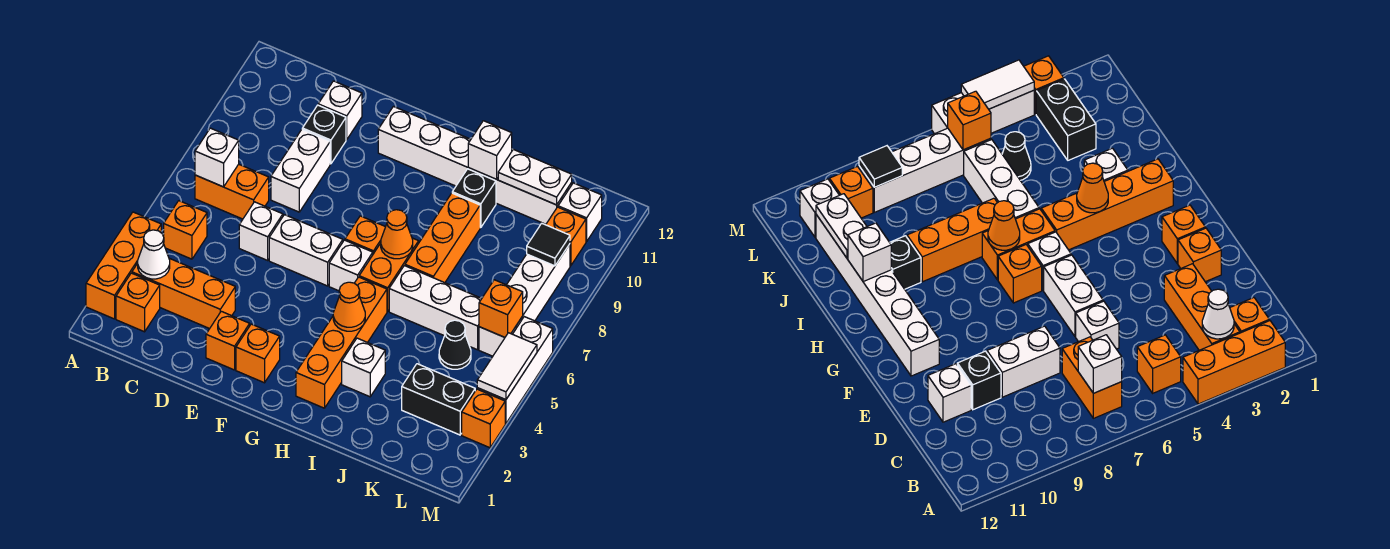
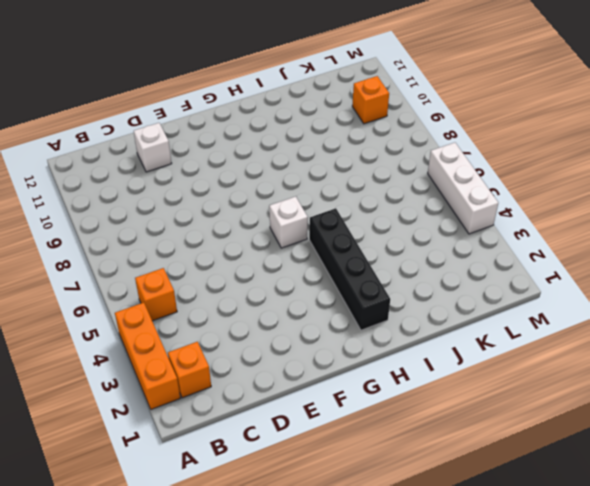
black 1x4 brick [309,208,390,330] -> orange 1x4 brick [296,277,387,408]
none -> orange 1x3 brick [132,258,235,329]
none -> orange 1x2 brick [195,164,269,219]
none -> white 1x1 brick [239,202,283,260]
none -> white 1x2 brick [271,130,330,212]

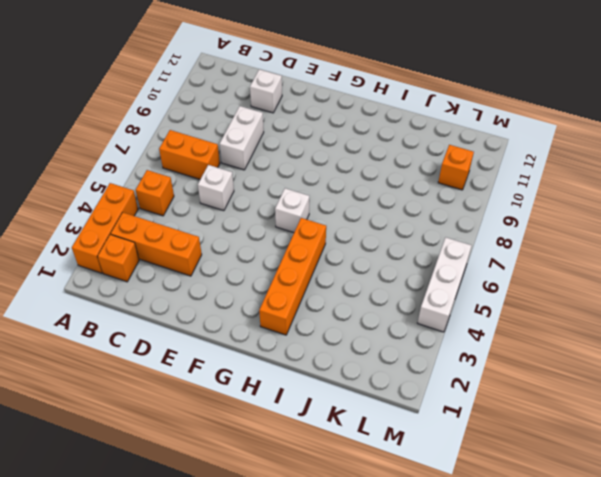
none -> black 1x1 brick [302,105,346,164]
none -> orange 1x1 brick [206,311,250,370]
none -> white 1x2 brick [269,215,343,286]
none -> orange 1x1 brick [236,324,280,383]

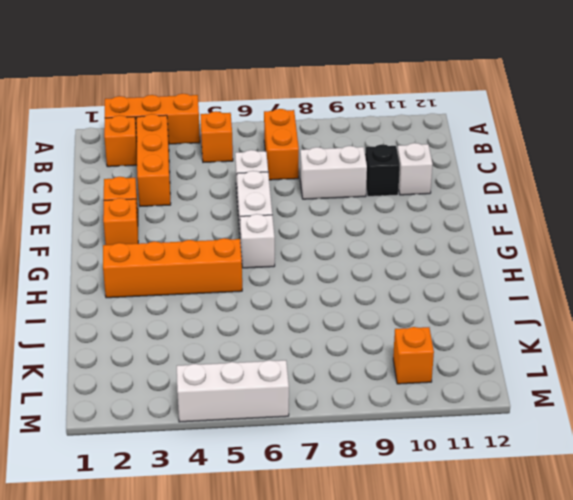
none -> white 1x6 brick [378,107,572,224]
none -> orange 1x1 brick [345,216,385,254]
none -> orange 1x2 brick [359,238,419,311]
none -> white 1x1 brick [342,338,385,397]

